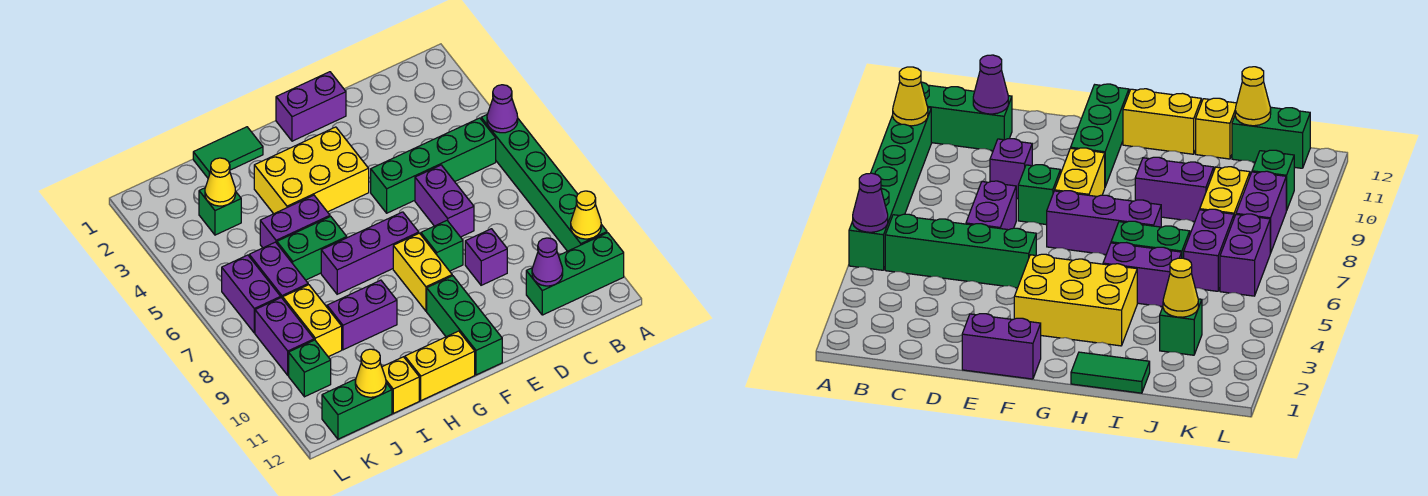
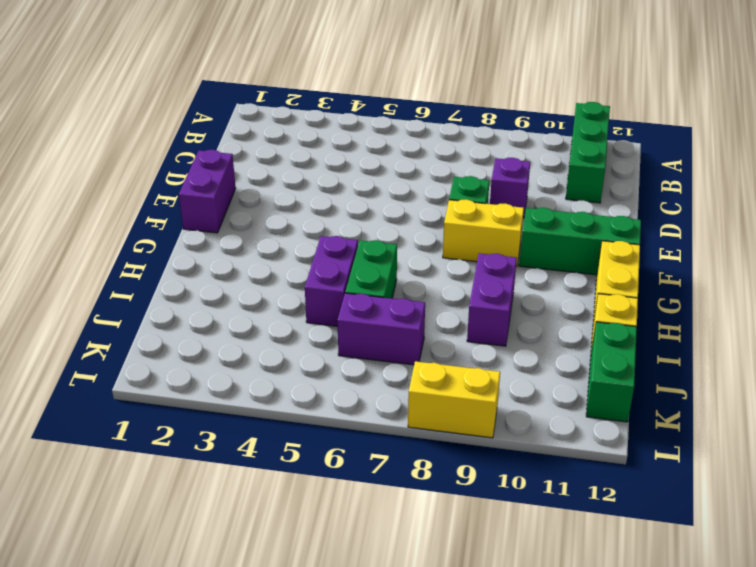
yellow 1x2 brick [408,361,500,438] -> yellow 1x2 brick moved to [283,285,342,357]
none -> green 1x6 brick [481,115,607,251]
none -> green 1x4 brick [371,118,496,213]
none -> purple 1x2 brick [415,165,474,237]

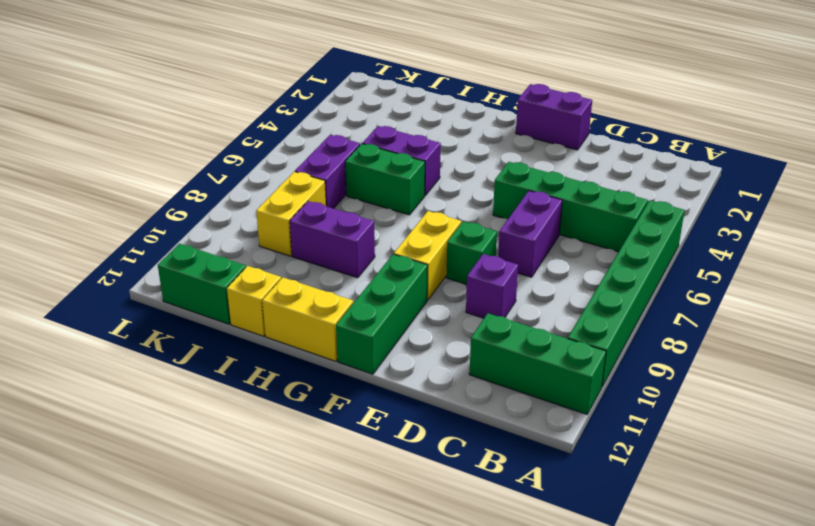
none -> yellow 2x3 brick [254,127,369,214]
none -> purple 1x3 brick [321,212,419,294]
none -> green 1x2 tile [193,127,263,178]

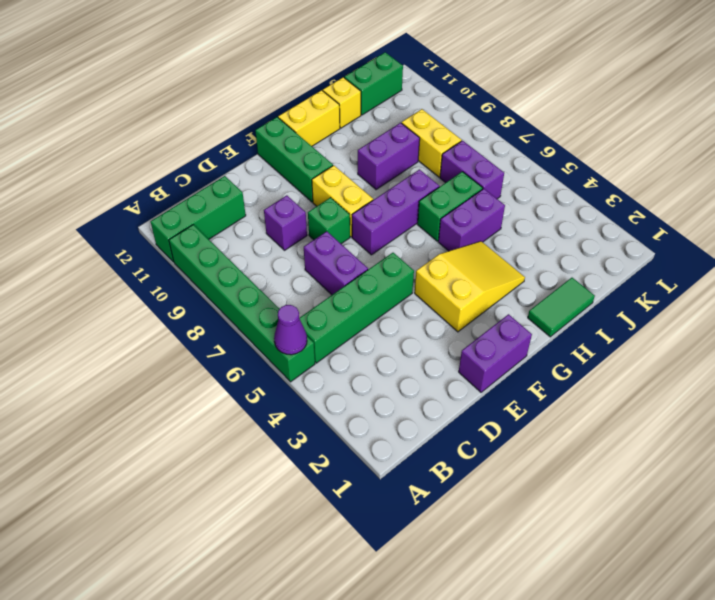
yellow 2x3 slope [415,241,525,332] -> yellow 2x3 brick [254,127,369,214]
none -> green 1x1 brick [199,188,241,235]
none -> purple 1x2 brick [222,255,281,333]
none -> purple 1x2 brick [255,298,314,375]

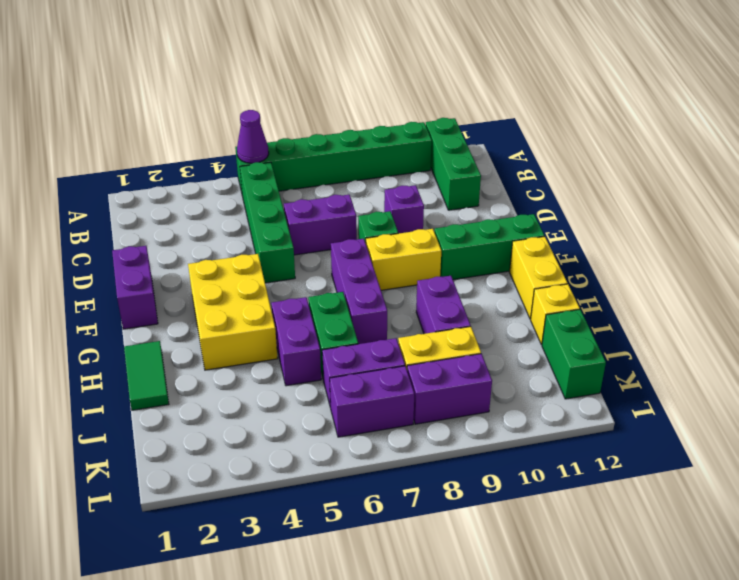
none -> green 1x1 brick [199,188,241,235]
none -> green 1x1 brick [289,340,331,397]
none -> yellow 1x1 cone [571,191,601,239]

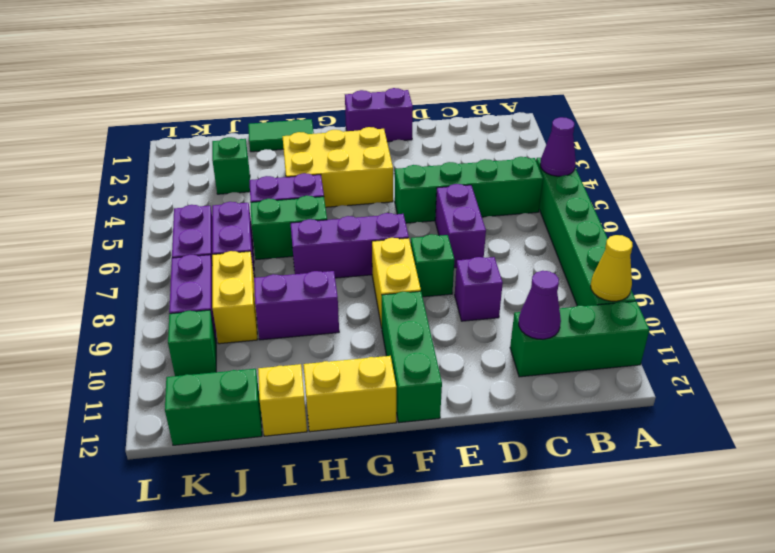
none -> yellow 1x1 cone [205,158,236,206]
none -> yellow 1x1 cone [355,349,386,397]

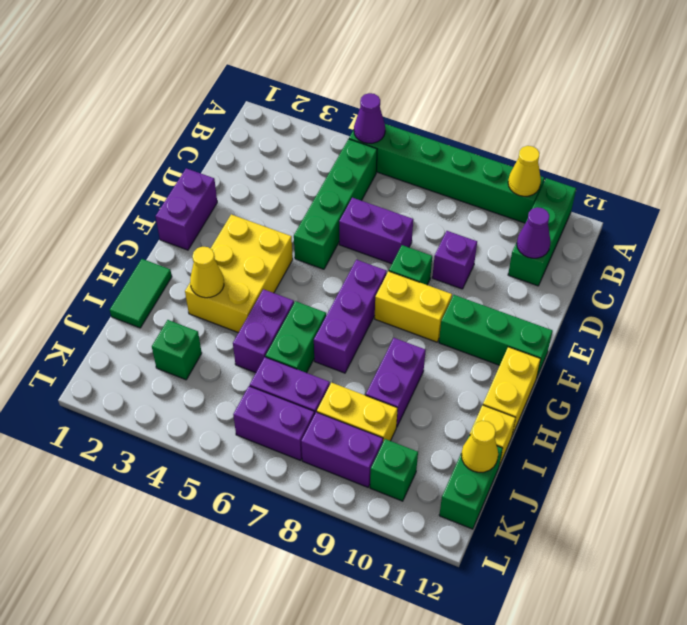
yellow 1x1 cone [190,247,224,298] -> yellow 1x1 cone moved to [205,158,236,206]

